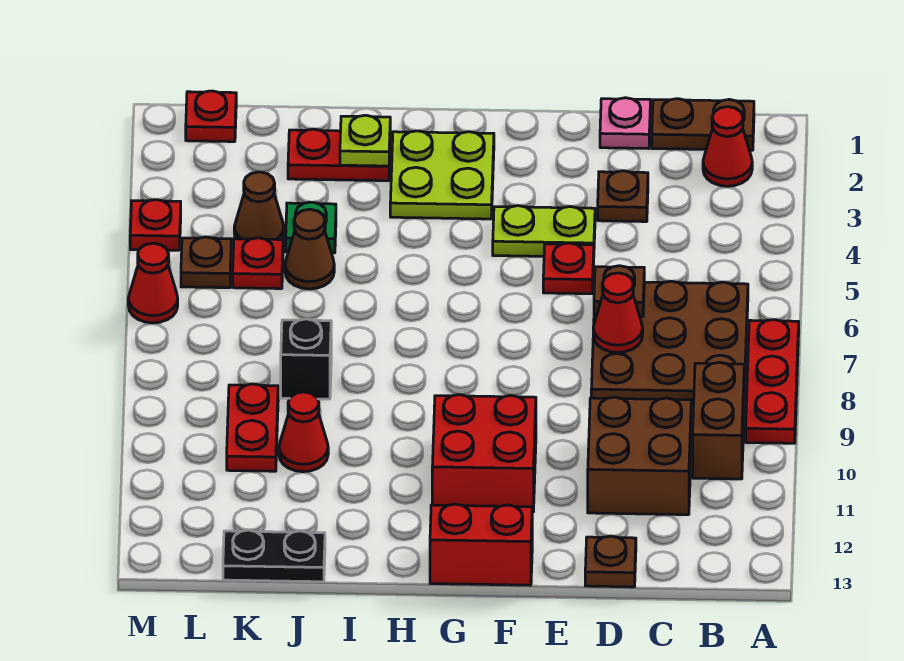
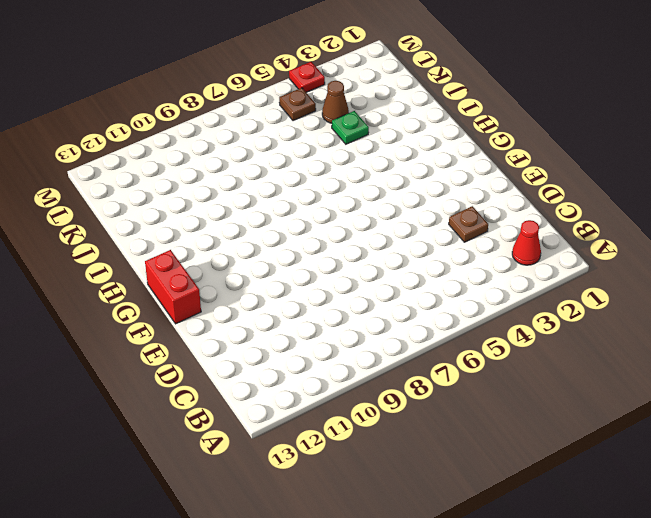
none -> red 1x3 plate [746,320,799,443]
none -> brown 1x2 plate [652,99,754,150]
none -> brown 3x3 plate [591,281,748,405]
none -> brown 1x2 brick [693,362,744,479]

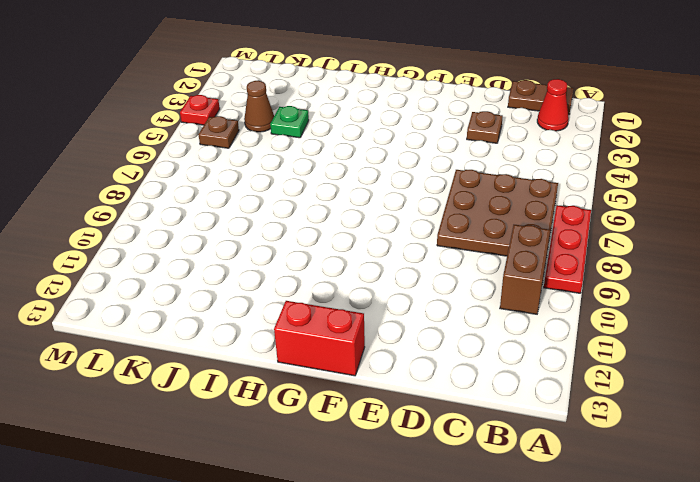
none -> brown 2x2 brick [588,397,691,515]
none -> pink 1x1 plate [600,98,651,149]
none -> brown 1x1 plate [585,536,636,587]
none -> lime 1x2 plate [493,206,595,256]

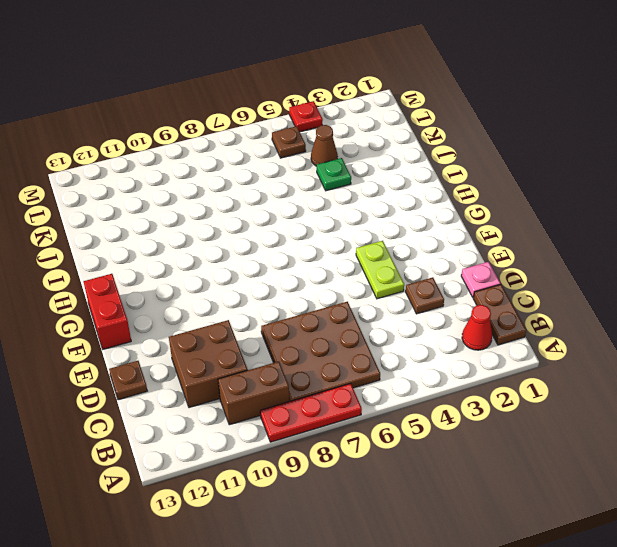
none -> red 1x1 plate [543,243,594,294]
none -> red 2x2 brick [432,395,536,512]
none -> lime 2x2 plate [390,131,494,219]
none -> red 1x2 plate [288,129,390,181]

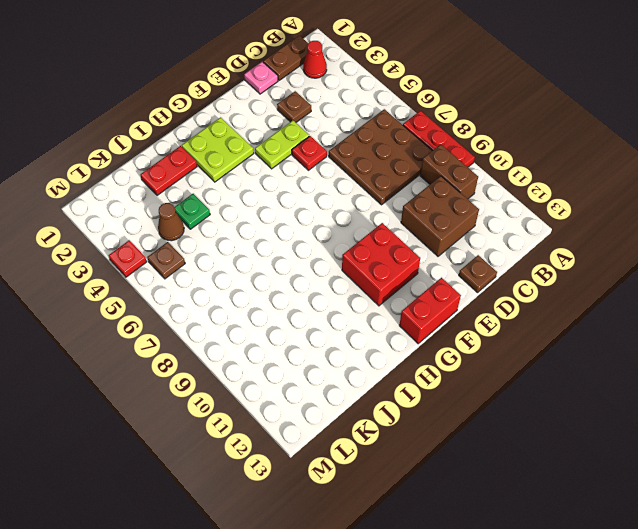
none -> brown 1x1 cone [285,209,334,289]
none -> black 1x1 brick [281,319,331,399]
none -> red 1x1 cone [279,392,328,472]
none -> black 1x2 plate [223,530,325,582]

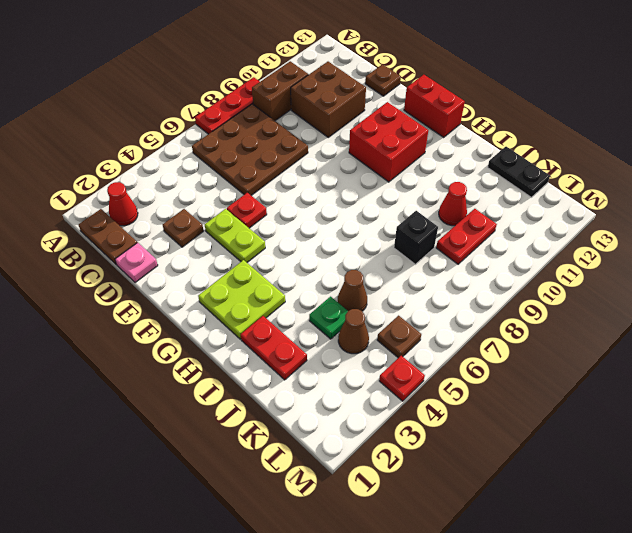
none -> red 1x1 plate [233,238,283,289]
none -> red 1x1 plate [186,91,236,142]
none -> red 1x1 cone [128,243,178,323]
none -> brown 1x1 plate [594,266,644,316]

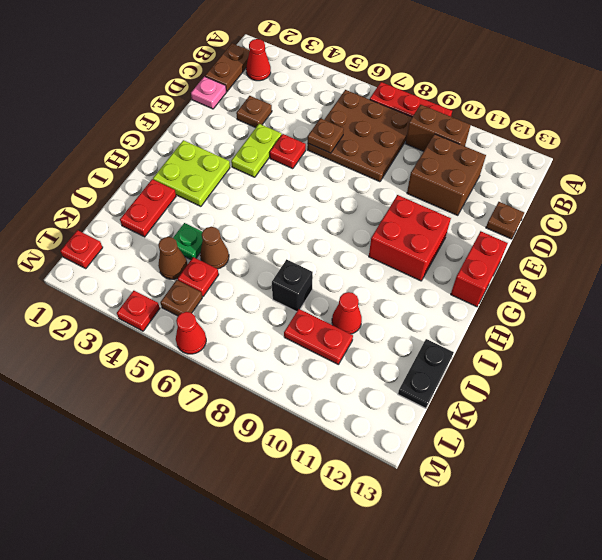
none -> red 1x1 cone [593,273,643,353]
none -> lime 1x1 plate [340,115,390,166]

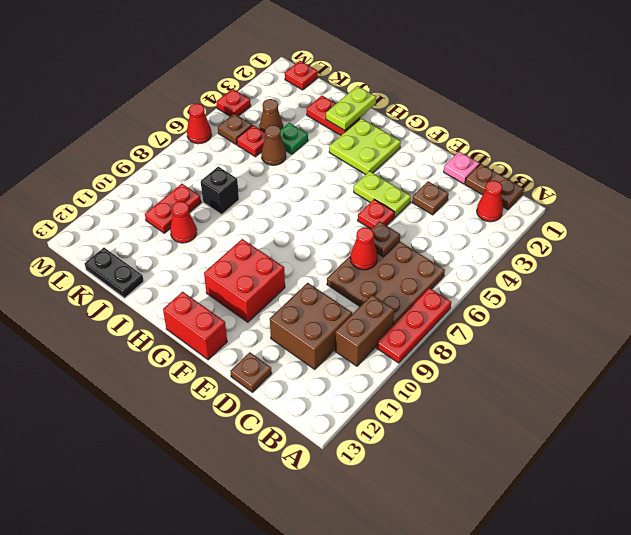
lime 1x2 plate [326,86,376,131] -> lime 1x1 plate [340,115,390,166]

